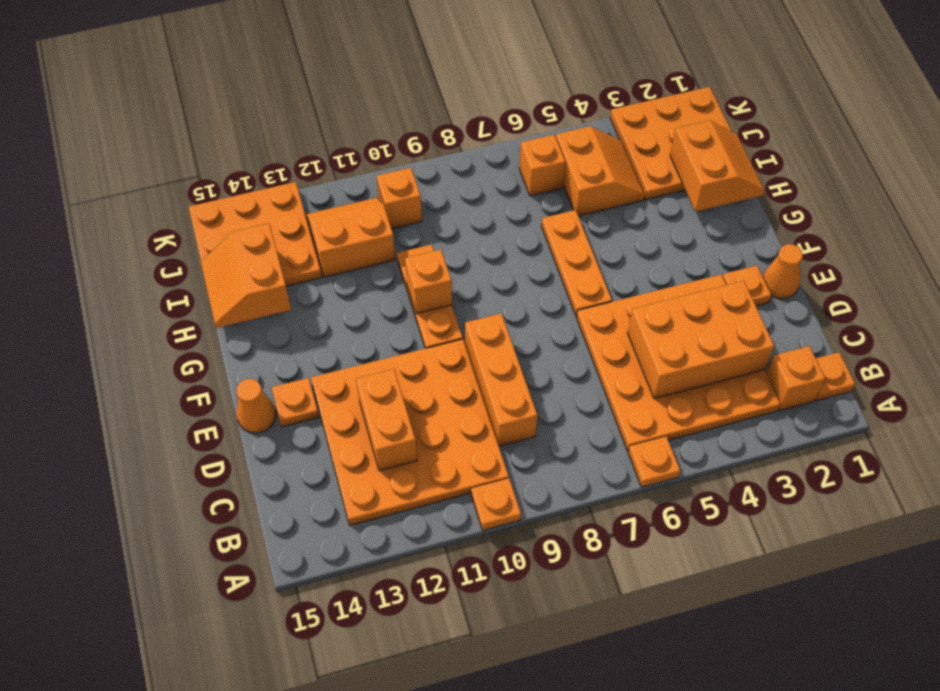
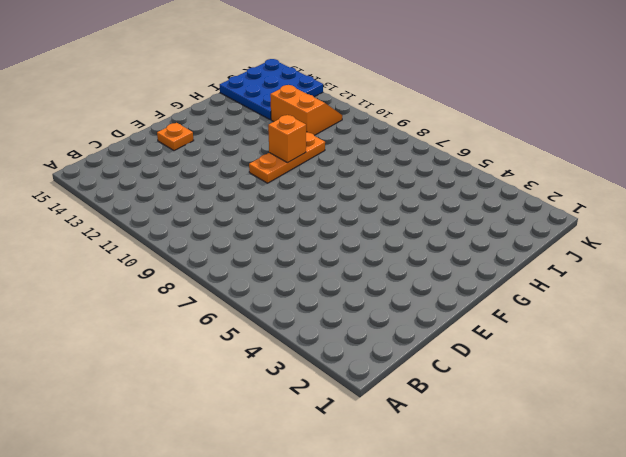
blue 3x3 plate [220,59,323,120] -> orange 3x3 plate [189,182,322,286]
none -> orange 1x1 plate [628,436,680,487]
none -> orange 1x1 plate [471,478,521,530]
none -> orange 1x1 plate [816,352,855,400]

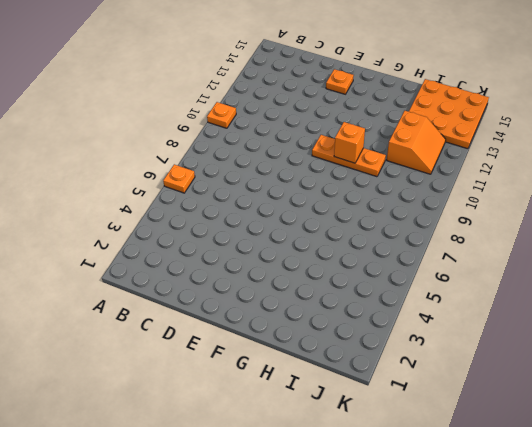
none -> orange 1x1 plate [816,352,855,400]
none -> orange 1x1 brick [767,346,825,411]
none -> orange 4x4 plate [577,274,780,451]

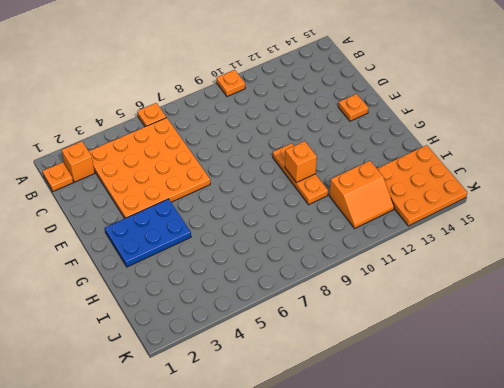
blue 2x3 plate [105,199,191,267] -> none
none -> orange 4x4 plate [311,339,509,525]
none -> orange 1x3 brick [465,313,537,446]
none -> orange 1x1 cone [763,244,803,299]

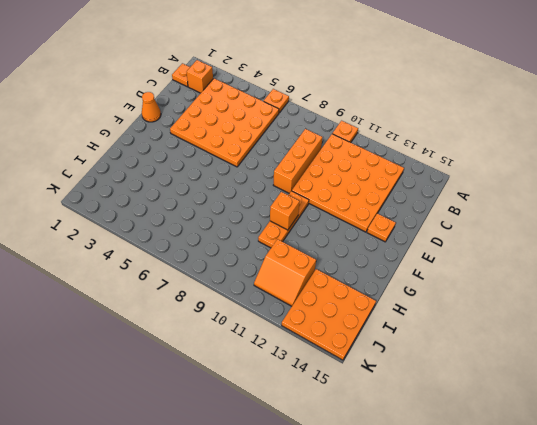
none -> orange 1x1 plate [723,266,771,306]
none -> orange 1x1 cone [236,379,276,433]
none -> orange 1x3 plate [541,210,612,317]

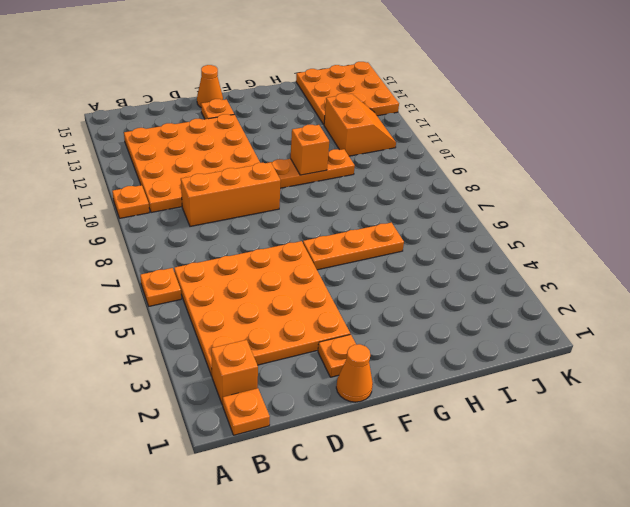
none -> orange 3x3 plate [610,87,732,200]
none -> orange 2x2 slope [556,126,645,216]
none -> orange 1x1 brick [519,135,565,196]

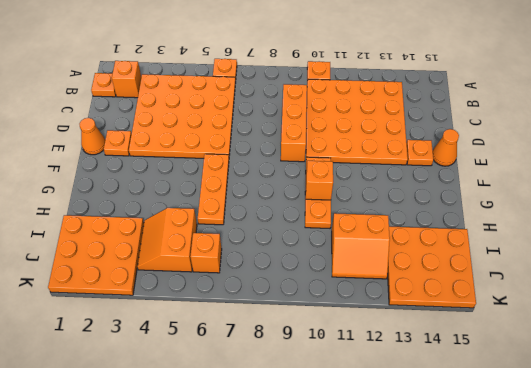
none -> orange 1x1 brick [377,168,422,229]
none -> orange 2x3 brick [628,281,774,399]
none -> orange 1x2 brick [356,369,417,471]

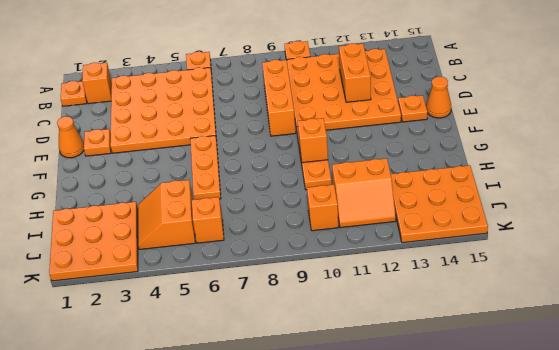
none -> orange 2x3 brick [628,281,774,399]
none -> orange 2x2 slope [670,120,765,212]
none -> orange 2x2 slope [201,223,291,328]

